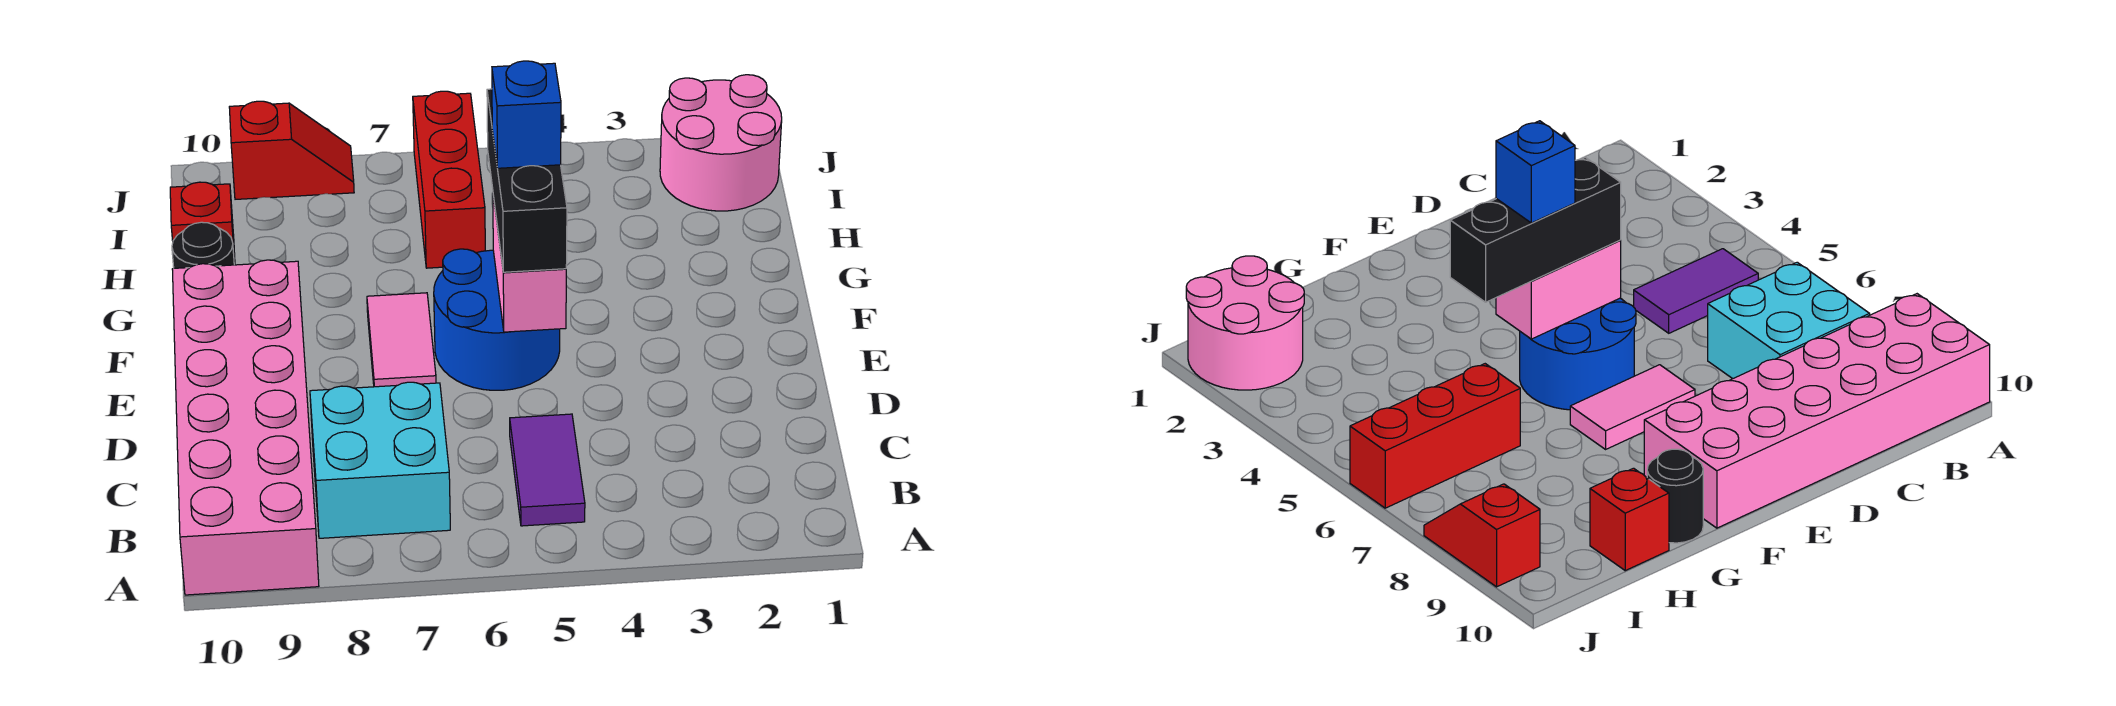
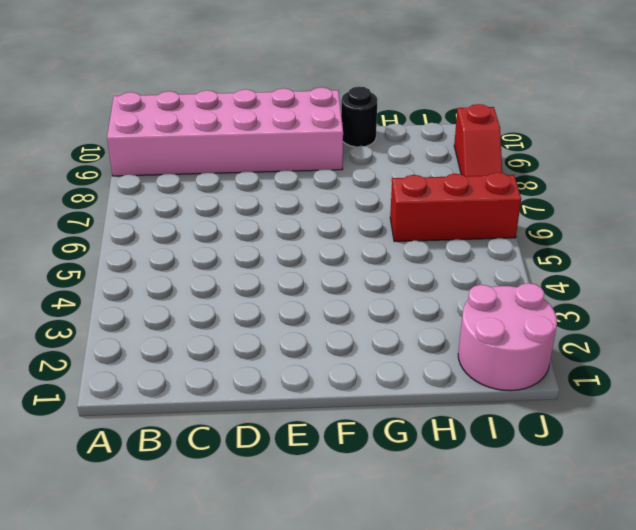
none -> purple 1x2 tile [510,414,585,526]
none -> cyan 2x2 brick [310,382,450,538]
none -> blue 2x2 round brick [434,249,560,390]

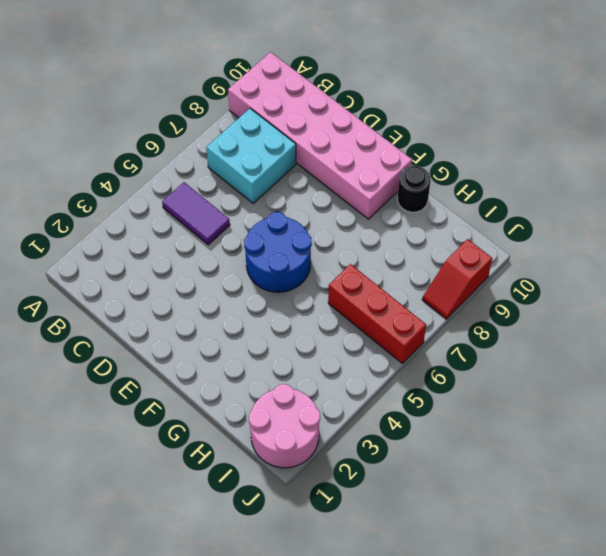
none -> pink 1x2 tile [367,293,436,387]
none -> red 1x1 brick [170,182,235,265]
none -> pink 1x2 brick [493,196,566,332]

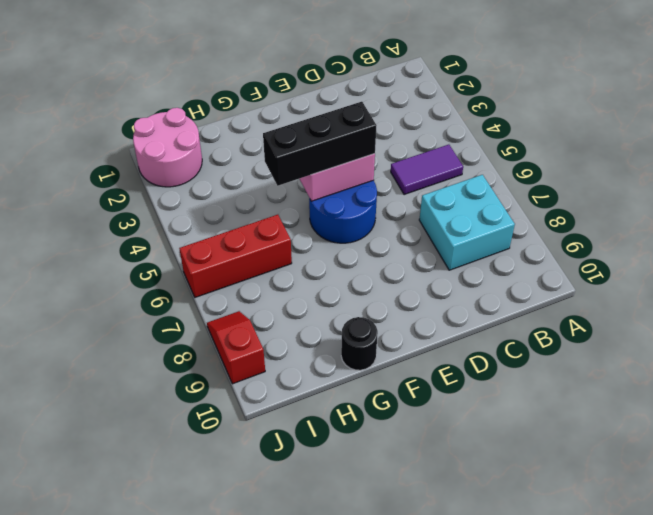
none -> pink 2x6 brick [172,260,319,595]
none -> pink 1x2 tile [367,293,436,387]
none -> red 1x1 brick [170,182,235,265]

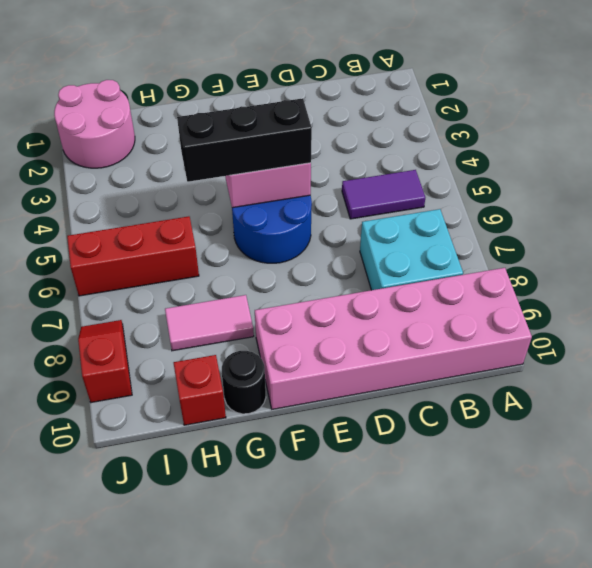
pink 1x2 tile [165,295,254,351] -> pink 1x2 tile moved to [367,293,436,387]
none -> blue 1x1 brick [492,61,561,168]

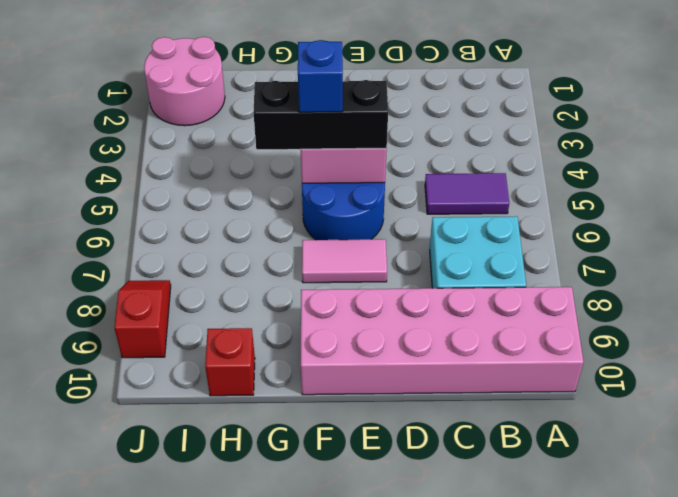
none -> black 1x1 round brick [172,222,234,268]
none -> red 1x3 brick [413,91,485,268]

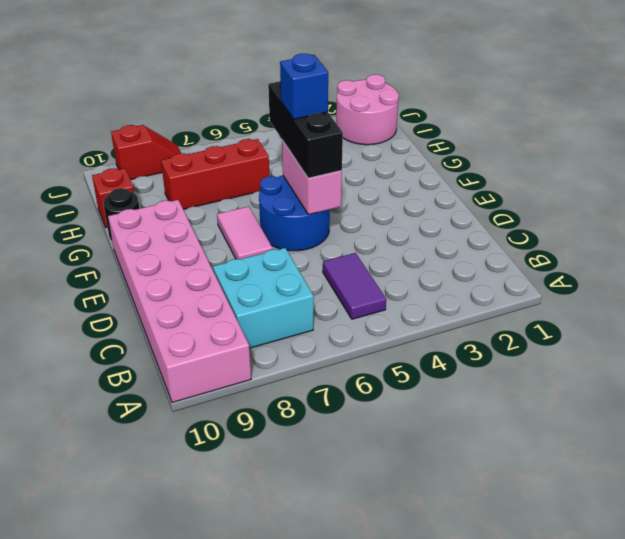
red 1x3 brick [161,139,269,209] -> red 1x3 brick turned to [413,91,485,268]

